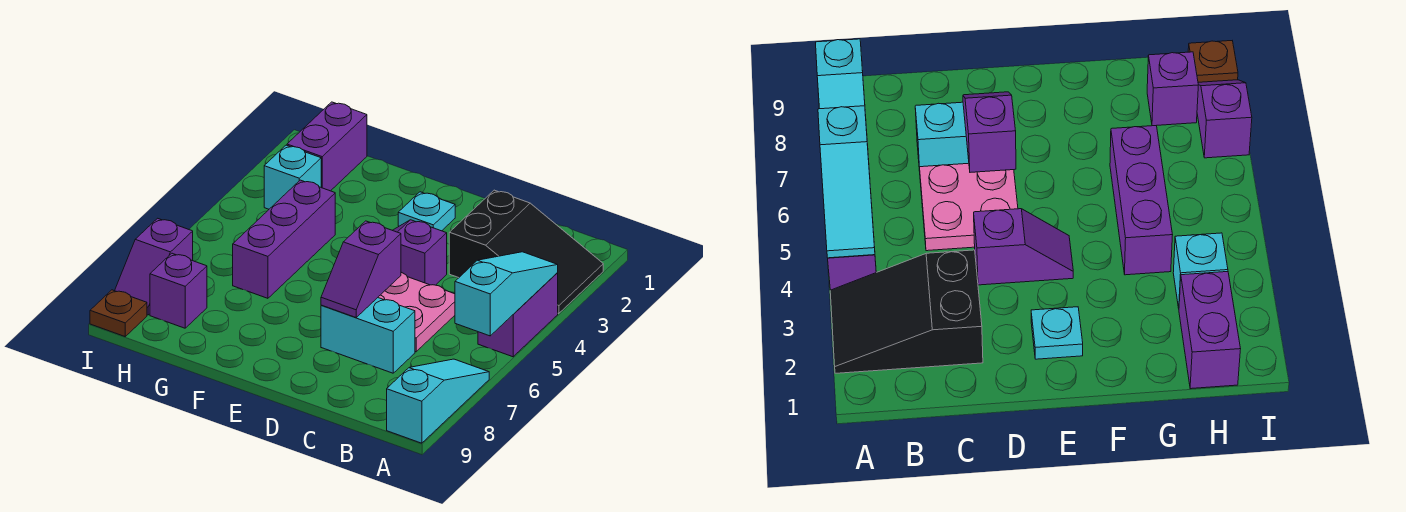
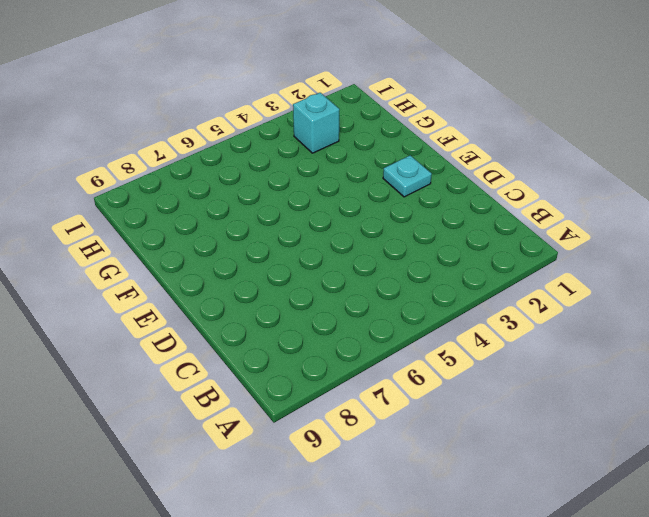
none -> black 2x3 slope [449,190,603,314]
none -> purple 1x2 brick [478,273,558,357]
none -> cyan 1x3 slope [387,359,489,443]

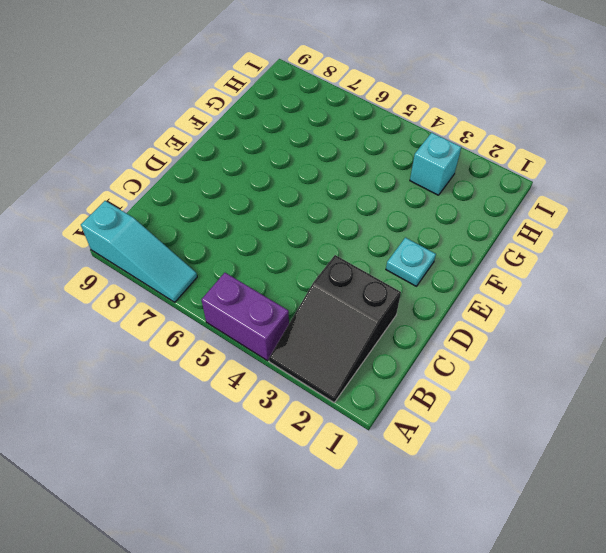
none -> pink 2x2 plate [378,272,455,352]
none -> cyan 1x2 brick [321,298,415,373]
none -> purple 1x2 slope [393,220,447,285]

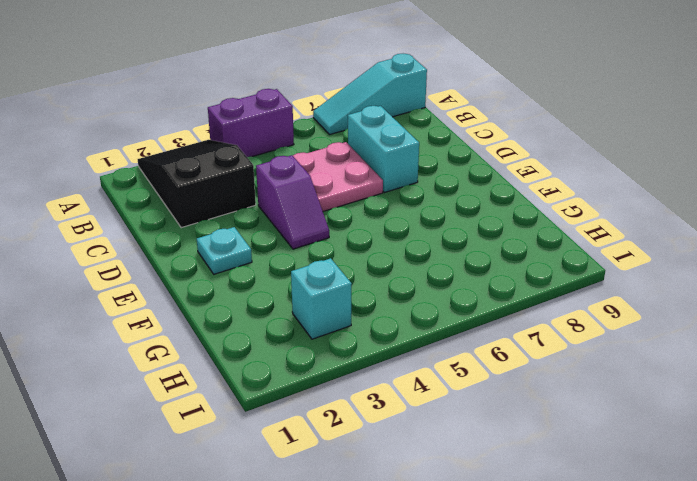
none -> purple 1x3 brick [233,180,335,298]
none -> purple 1x2 brick [287,102,367,191]
none -> purple 1x1 brick [150,253,207,328]

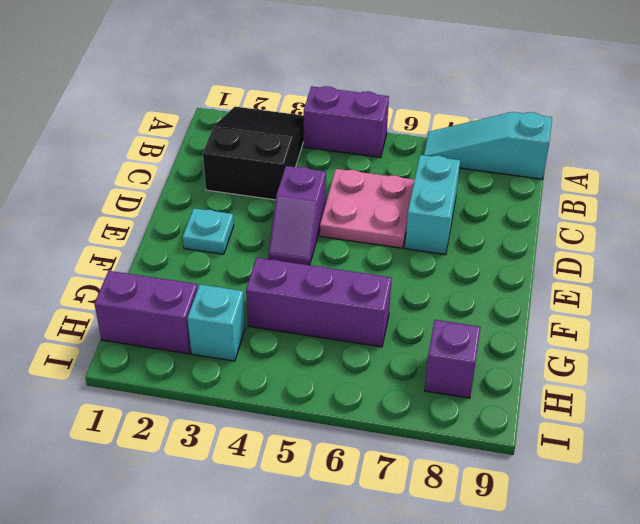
none -> purple 1x2 slope [115,218,193,315]
none -> brown 1x1 plate [90,290,147,336]
none -> cyan 1x3 slope [455,252,558,336]

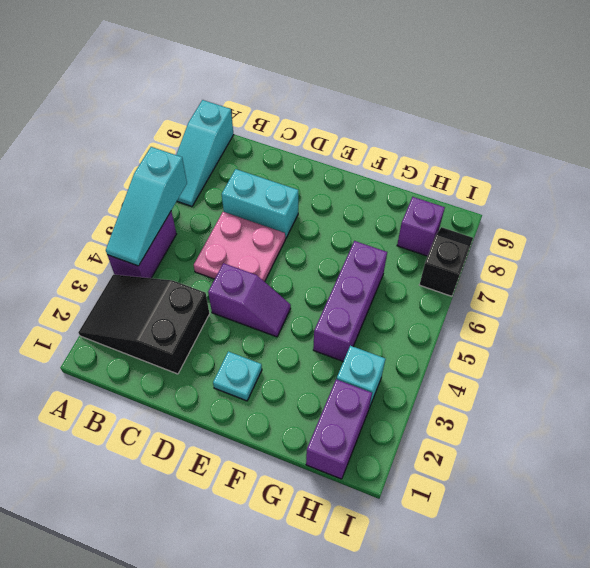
black 1x2 slope [419,227,473,296] -> purple 1x2 slope [115,218,193,315]
none -> brown 1x1 plate [90,290,147,336]
none -> purple 1x2 slope [321,221,401,317]

